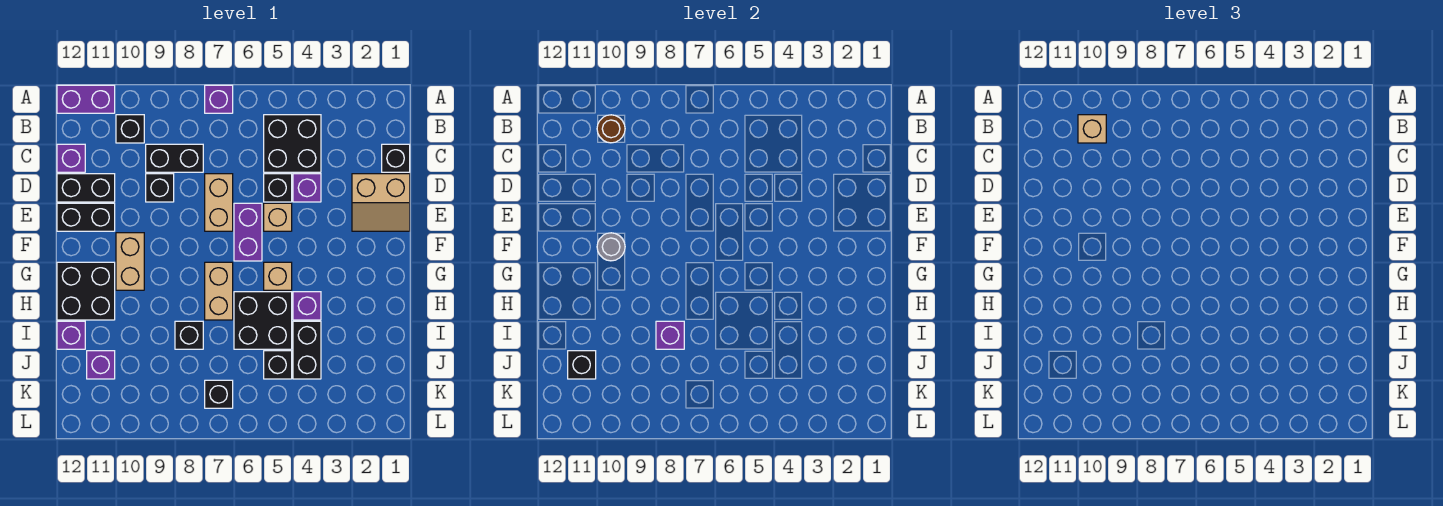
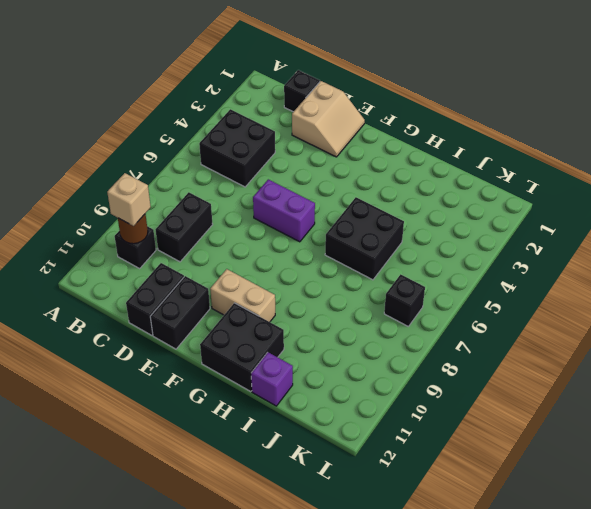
none -> purple 1x1 brick [205,85,233,113]
none -> purple 1x2 brick [57,85,115,113]
none -> purple 1x1 brick [57,144,85,172]
none -> purple 1x1 brick [293,174,321,202]

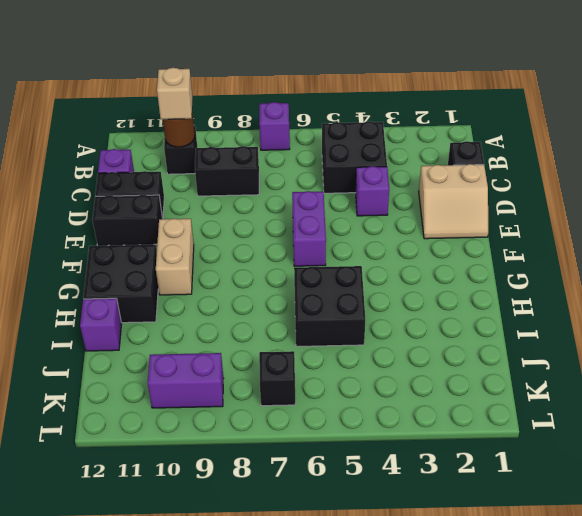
purple 1x2 brick [148,353,224,408] -> purple 1x2 brick moved to [57,85,115,113]
none -> black 1x1 brick [264,174,292,202]
none -> tan 1x2 brick [205,174,233,231]
none -> black 1x1 brick [146,174,174,202]
none -> tan 1x1 brick [264,203,292,231]

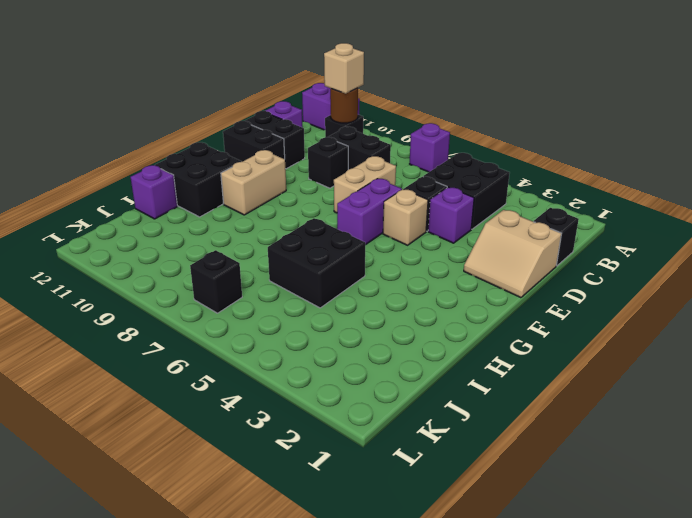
none -> tan 1x1 brick [264,262,292,290]
none -> tan 1x2 brick [205,262,233,320]
none -> purple 1x1 brick [293,292,321,320]
none -> black 1x2 brick [293,321,321,379]

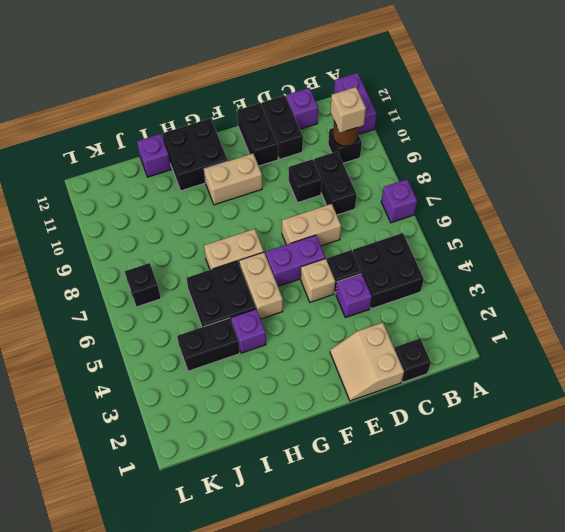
tan 1x2 brick [239,252,283,319] -> tan 1x1 brick [264,262,292,290]
none -> black 1x1 brick [175,321,203,349]
none -> black 1x1 brick [264,351,292,379]
none -> purple 1x1 brick [87,351,115,379]
none -> grey 1x1 round brick [597,233,625,261]

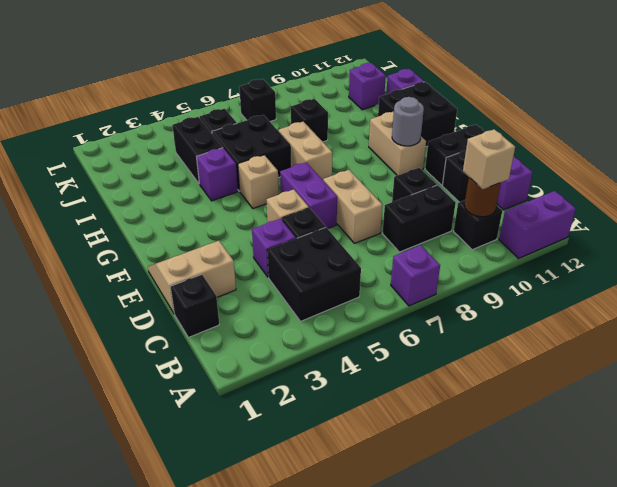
none -> purple 1x1 brick [656,321,684,349]
none -> black 1x1 brick [568,351,596,379]

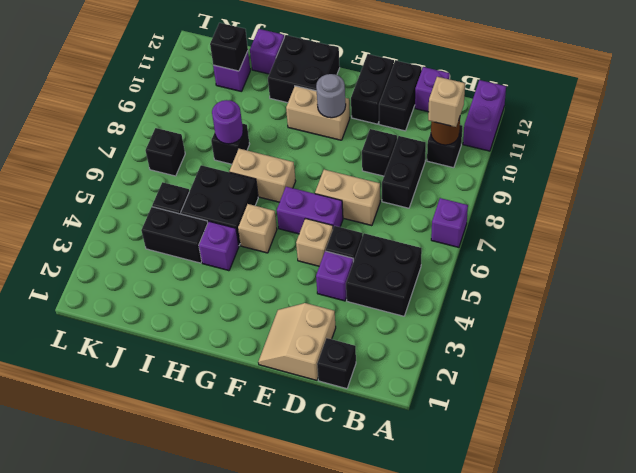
purple 1x1 round brick [212,100,243,144] -> purple 1x1 brick [656,321,684,349]

